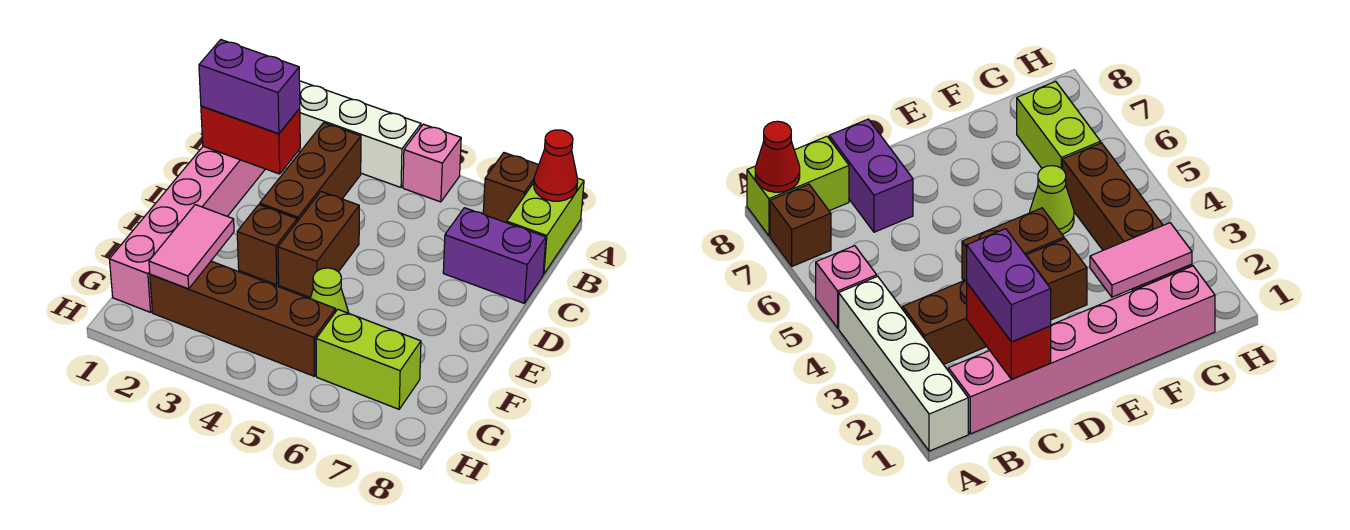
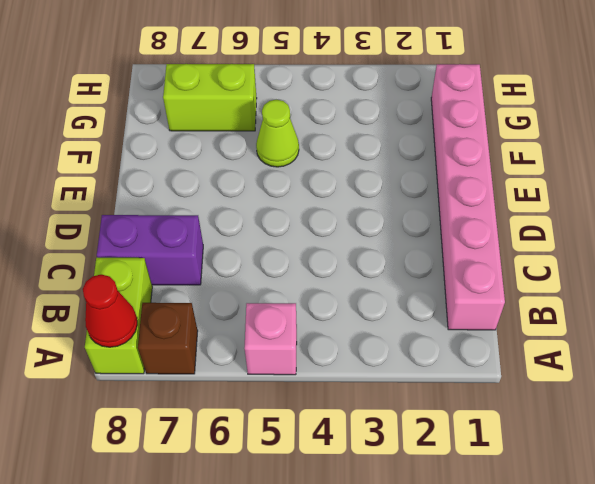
none -> white 1x4 brick [299,81,421,187]
none -> brown 1x3 brick [260,123,361,221]
none -> brown 1x2 brick [278,192,359,298]

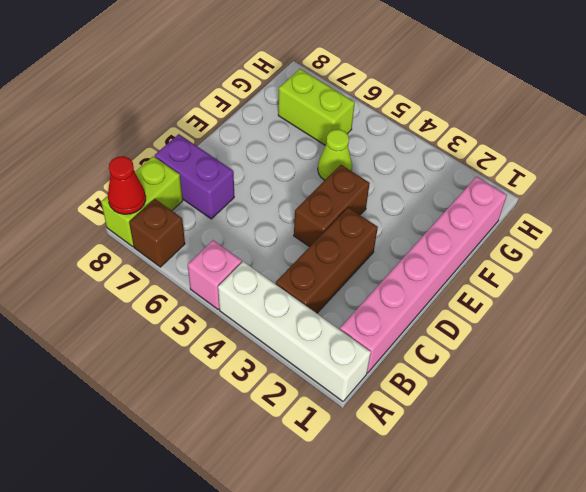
none -> brown 1x1 brick [237,205,297,285]
none -> brown 1x4 brick [150,261,336,376]
none -> red 1x2 brick [201,106,300,174]

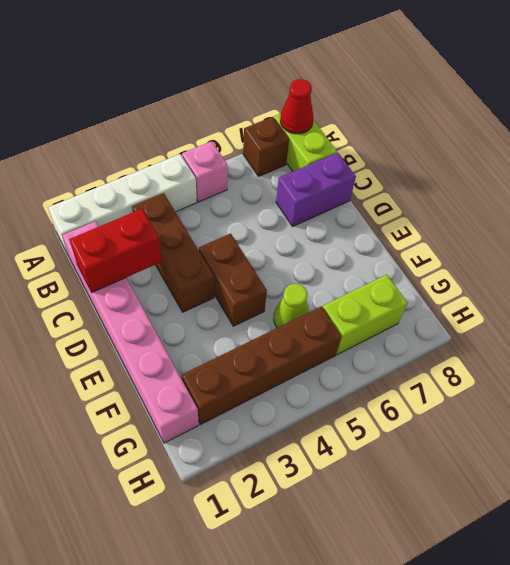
none -> brown 1x1 brick [237,205,297,285]
none -> pink 1x2 tile [149,205,234,289]
none -> purple 1x2 brick [199,40,300,134]

